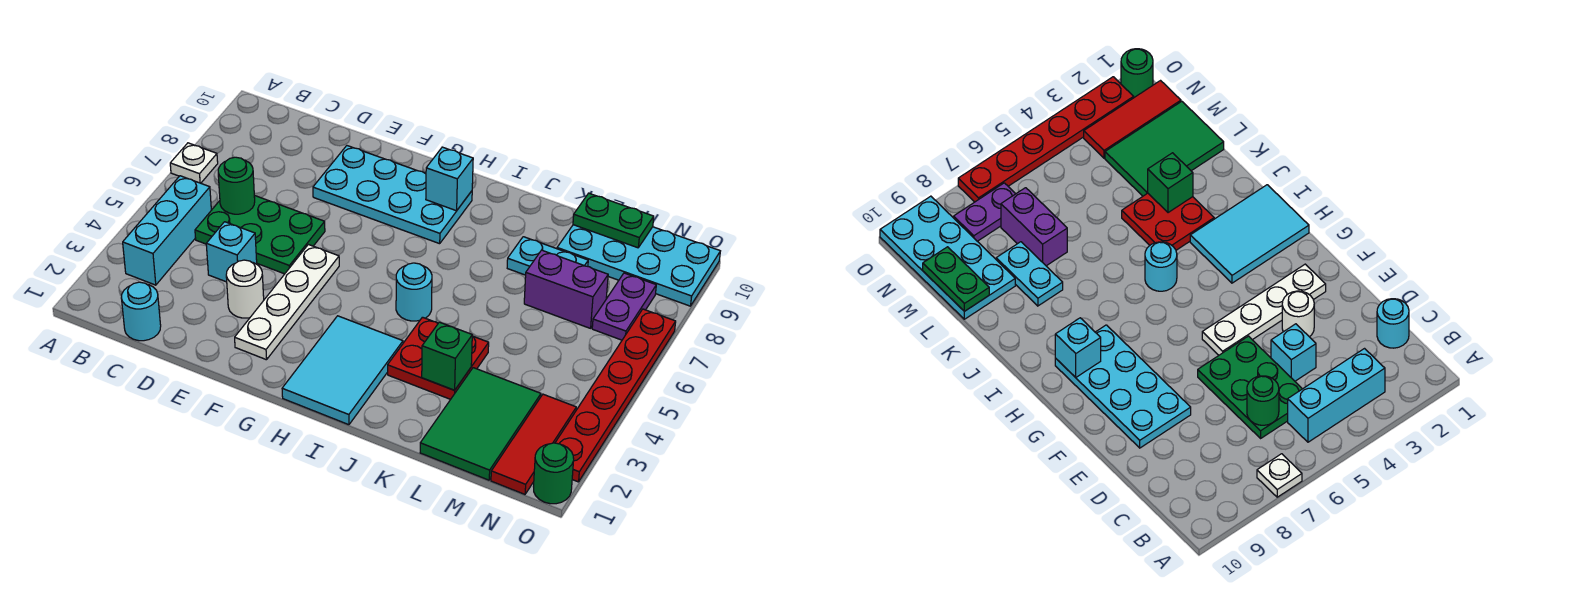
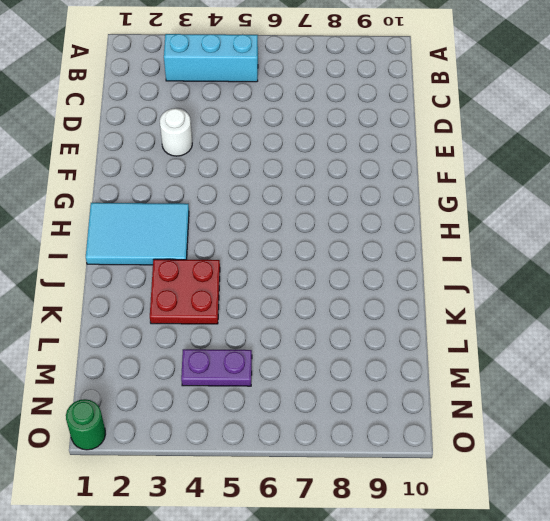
purple 1x2 plate [181,349,252,386] -> purple 1x2 plate moved to [592,273,656,340]
none -> white 1x1 plate [170,143,218,183]
none -> cyan 1x1 round brick [121,282,161,341]
none -> green 2x3 plate [195,195,325,274]

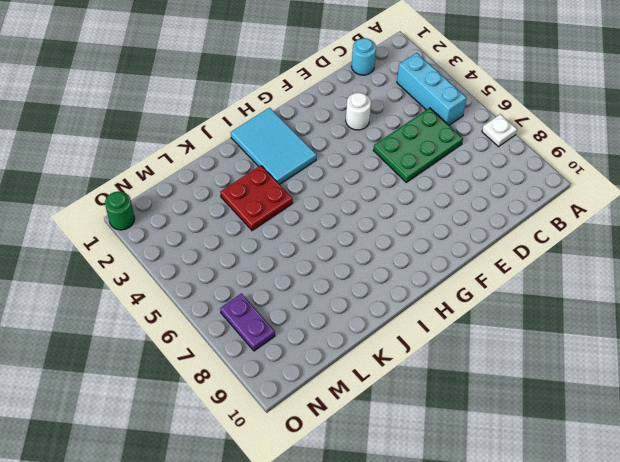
none -> cyan 1x1 brick [206,222,257,282]
none -> cyan 2x4 plate [313,146,472,244]
none -> white 1x4 plate [235,245,339,360]

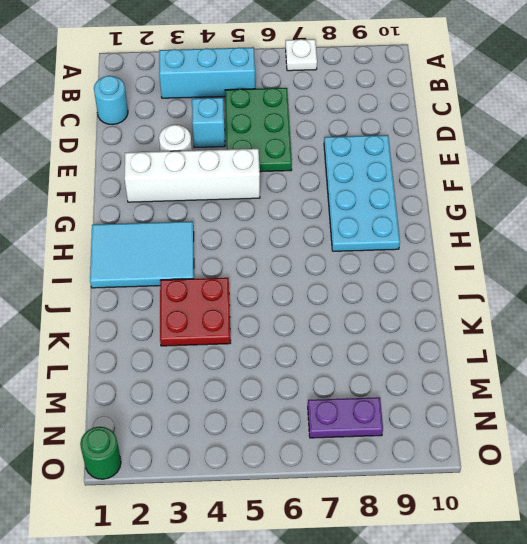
white 1x4 brick [125,149,260,202] -> white 1x4 plate [235,245,339,360]
none -> cyan 1x1 round brick [396,263,432,321]
none -> cyan 1x2 plate [507,237,588,275]
none -> green 2x3 tile [420,368,541,480]

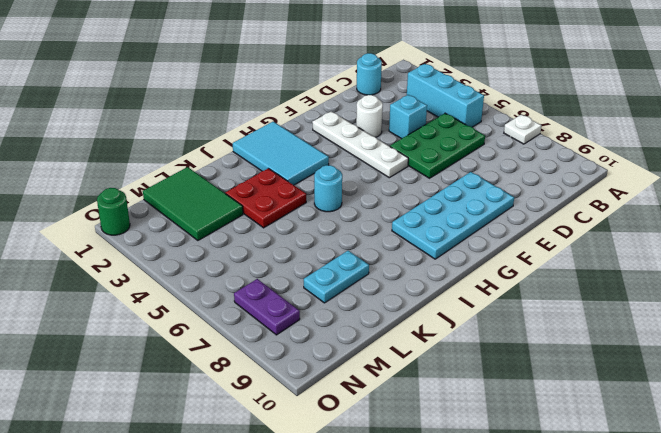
none -> purple 1x2 brick [524,250,608,328]
none -> cyan 2x4 plate [557,225,720,306]
none -> red 1x3 tile [491,394,576,494]

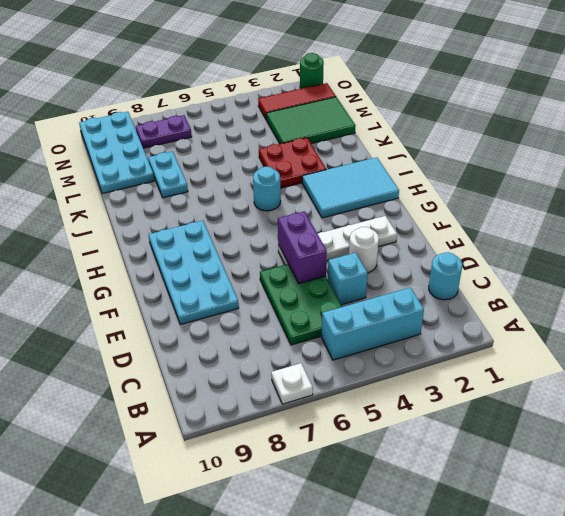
purple 1x2 brick [278,211,327,283] -> purple 1x2 brick moved to [524,250,608,328]
none -> red 1x6 plate [555,309,676,482]
none -> green 1x1 round brick [218,157,255,214]
none -> cyan 1x1 brick [426,147,473,211]

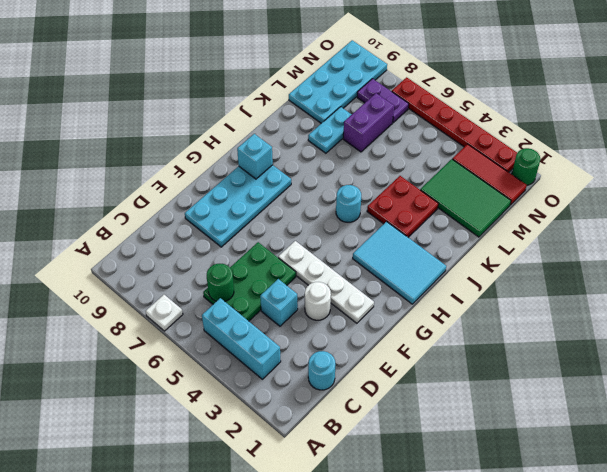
none -> green 1x1 brick [422,322,472,390]
none -> green 1x2 plate [573,193,654,248]

